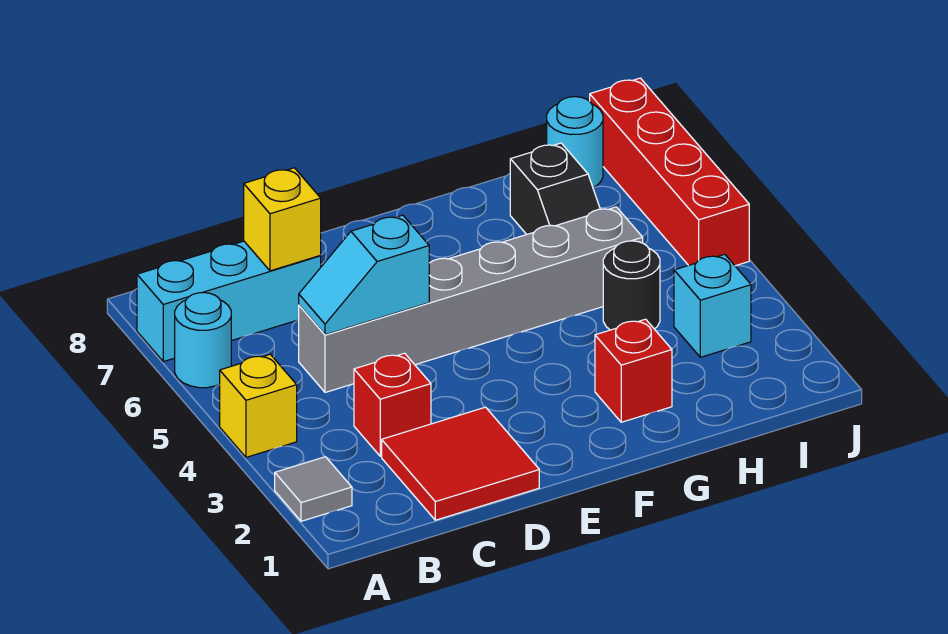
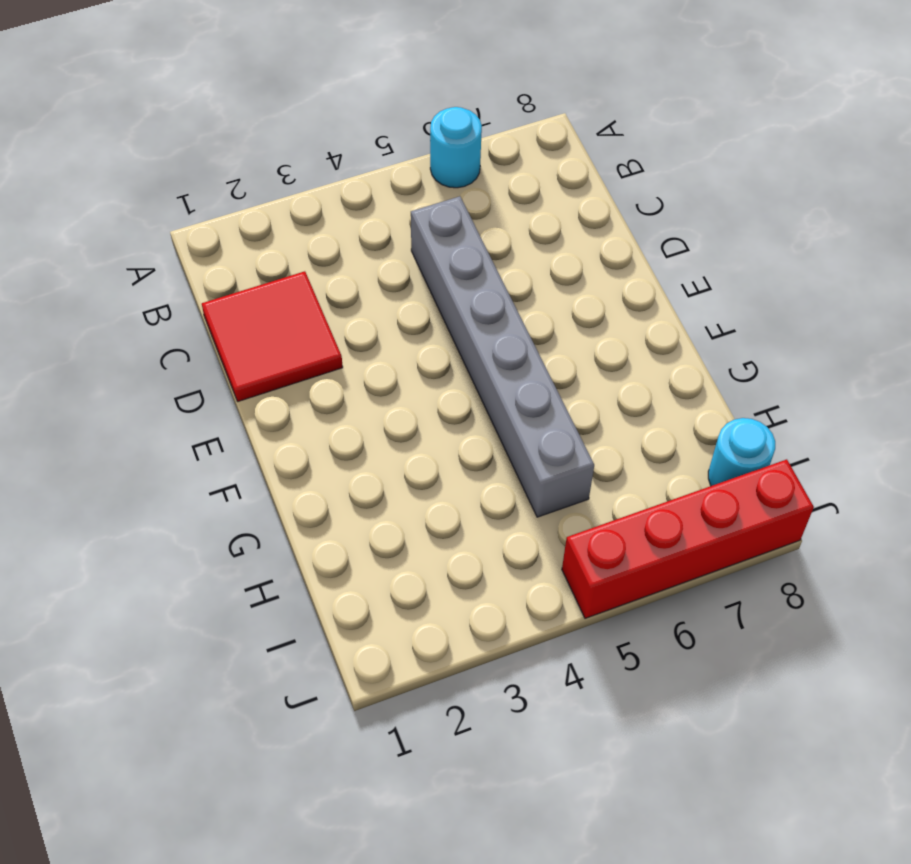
none -> grey 1x1 tile [275,457,352,521]
none -> yellow 1x1 brick [219,354,297,457]
none -> cyan 1x3 brick [137,241,321,362]

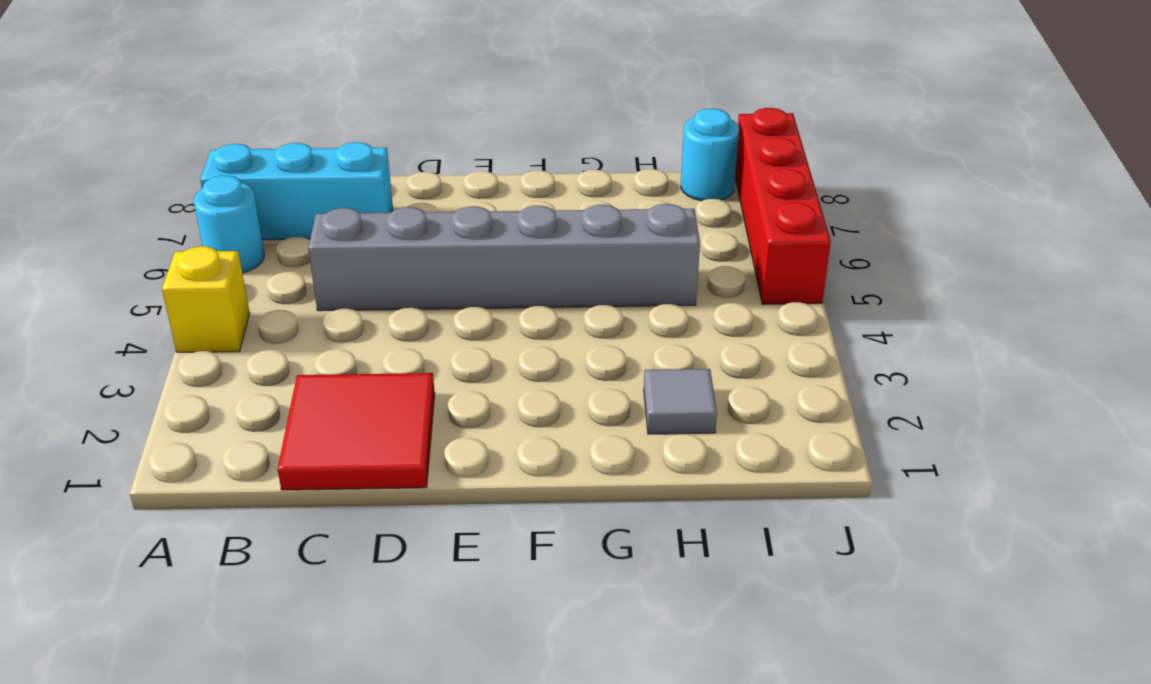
grey 1x1 tile [644,369,717,434] -> grey 1x1 tile moved to [275,457,352,521]
none -> red 1x1 brick [354,353,431,456]
none -> red 1x1 brick [595,319,672,422]
none -> black 1x1 round brick [603,241,660,330]

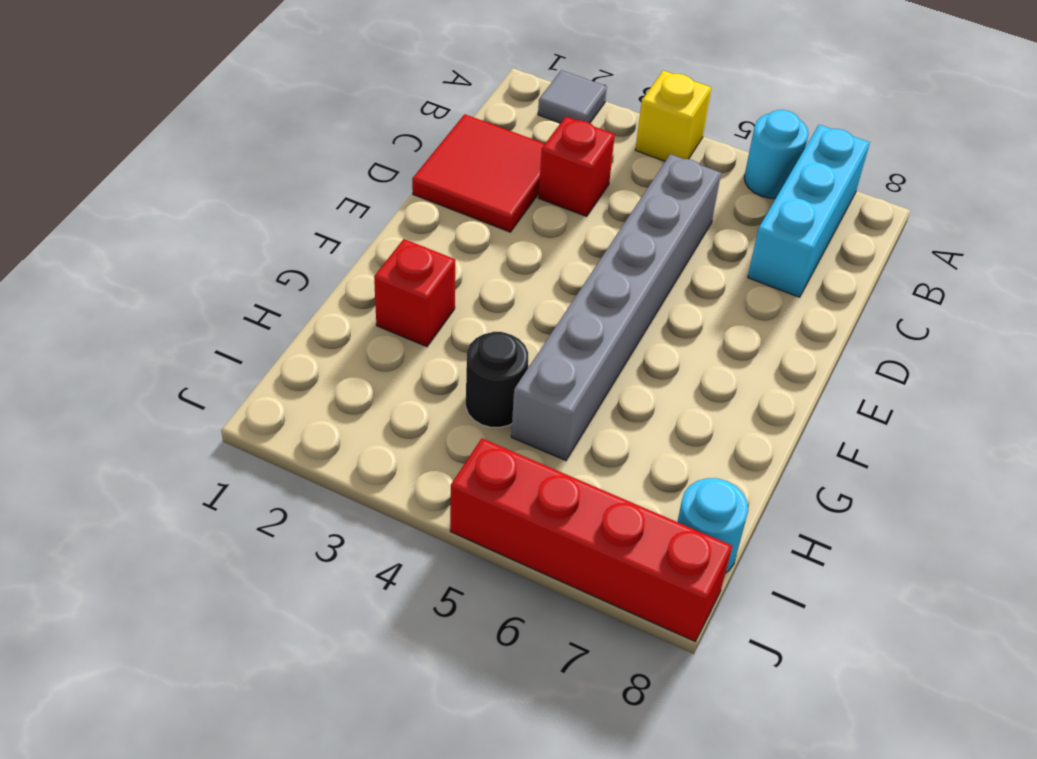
none -> black 1x2 slope [510,143,600,234]
none -> cyan 1x1 brick [674,254,751,357]
none -> cyan 1x2 slope [299,215,429,335]

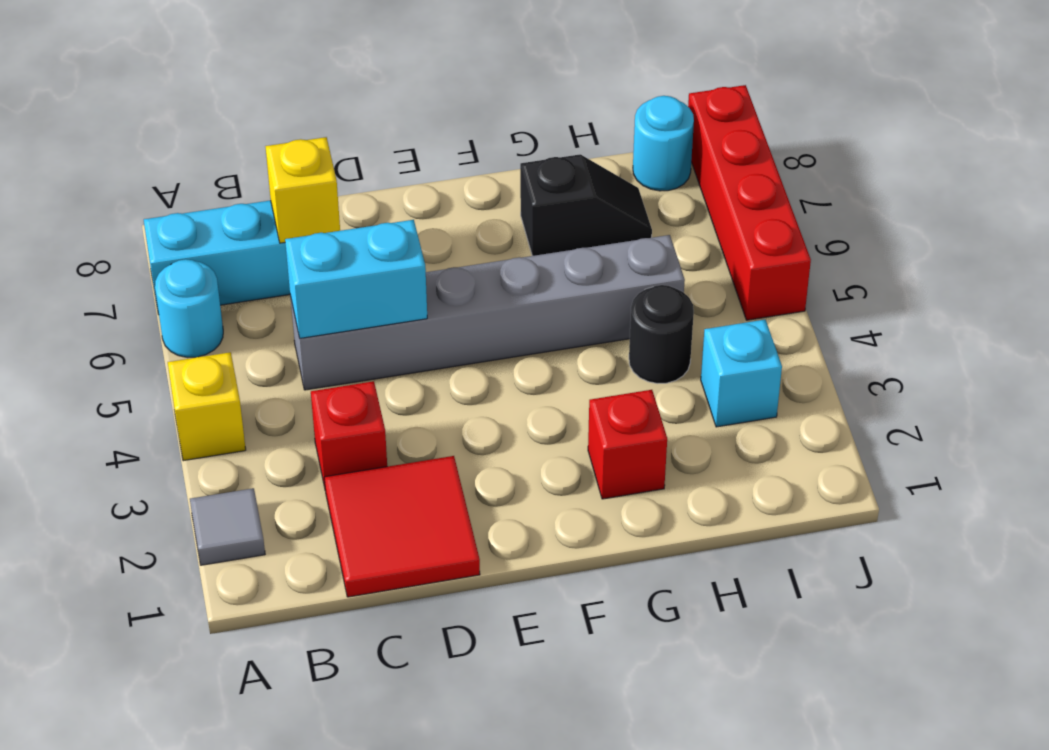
cyan 1x2 brick [285,220,427,338] -> cyan 1x2 slope [299,215,429,335]
black 1x2 slope [520,154,652,256] -> black 1x2 slope turned to [510,143,600,234]

